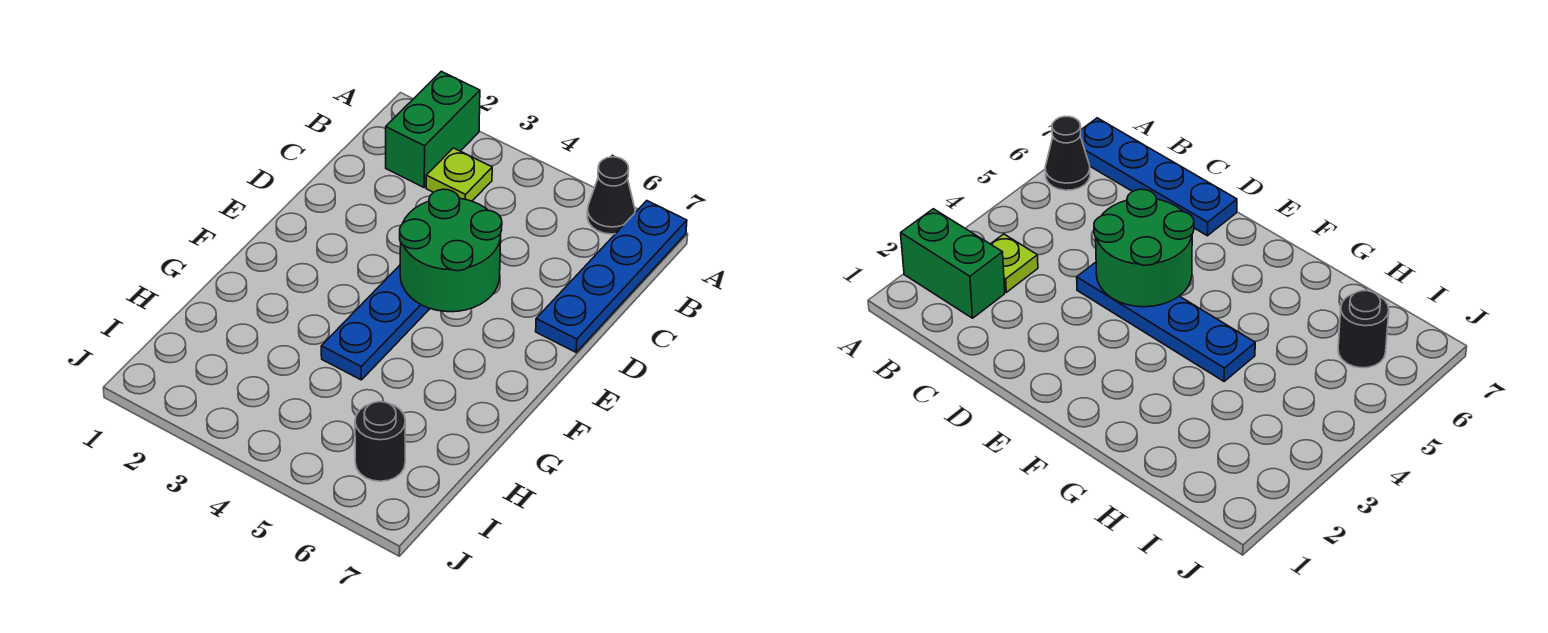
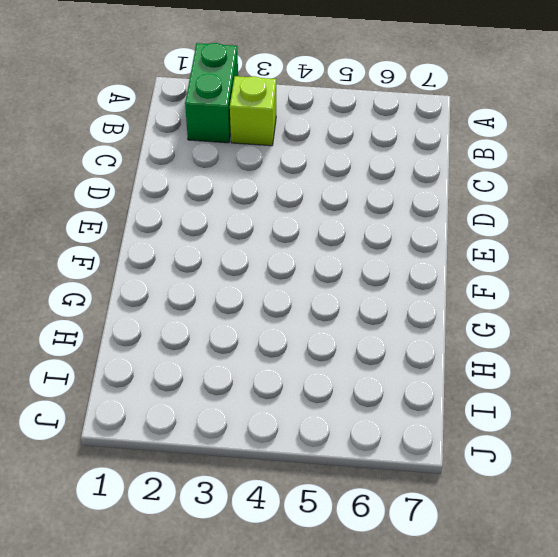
lime 1x1 brick [230,76,276,146] -> lime 1x1 plate [426,148,492,201]
none -> black 1x1 cone [587,157,635,234]
none -> blue 1x4 plate [536,201,687,352]

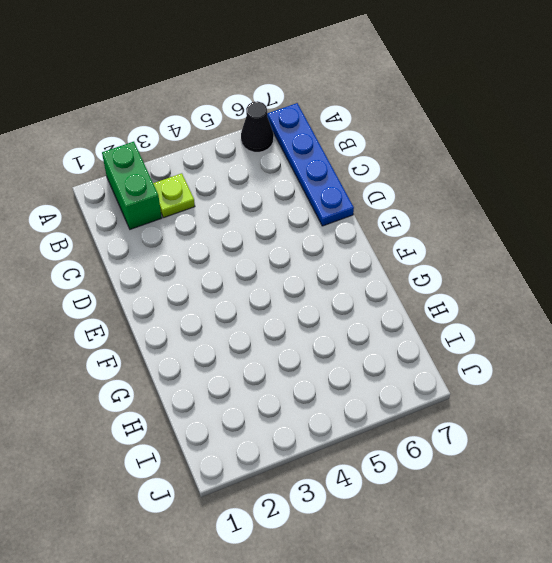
none -> blue 1x4 plate [321,265,430,380]
none -> black 1x1 round brick [355,402,405,481]

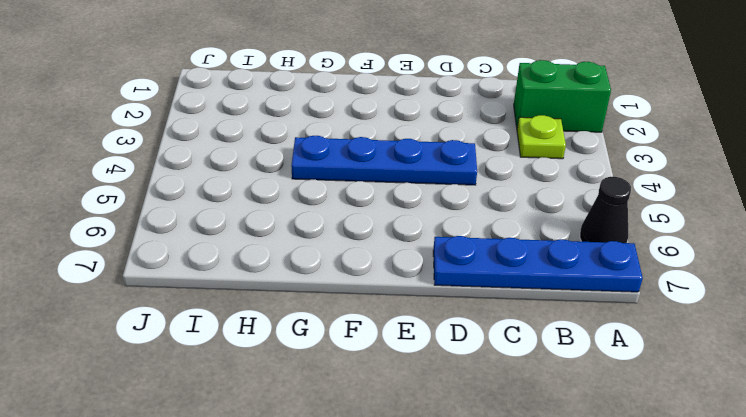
none -> black 1x1 round brick [355,402,405,481]
none -> green 2x2 round brick [400,189,502,312]

